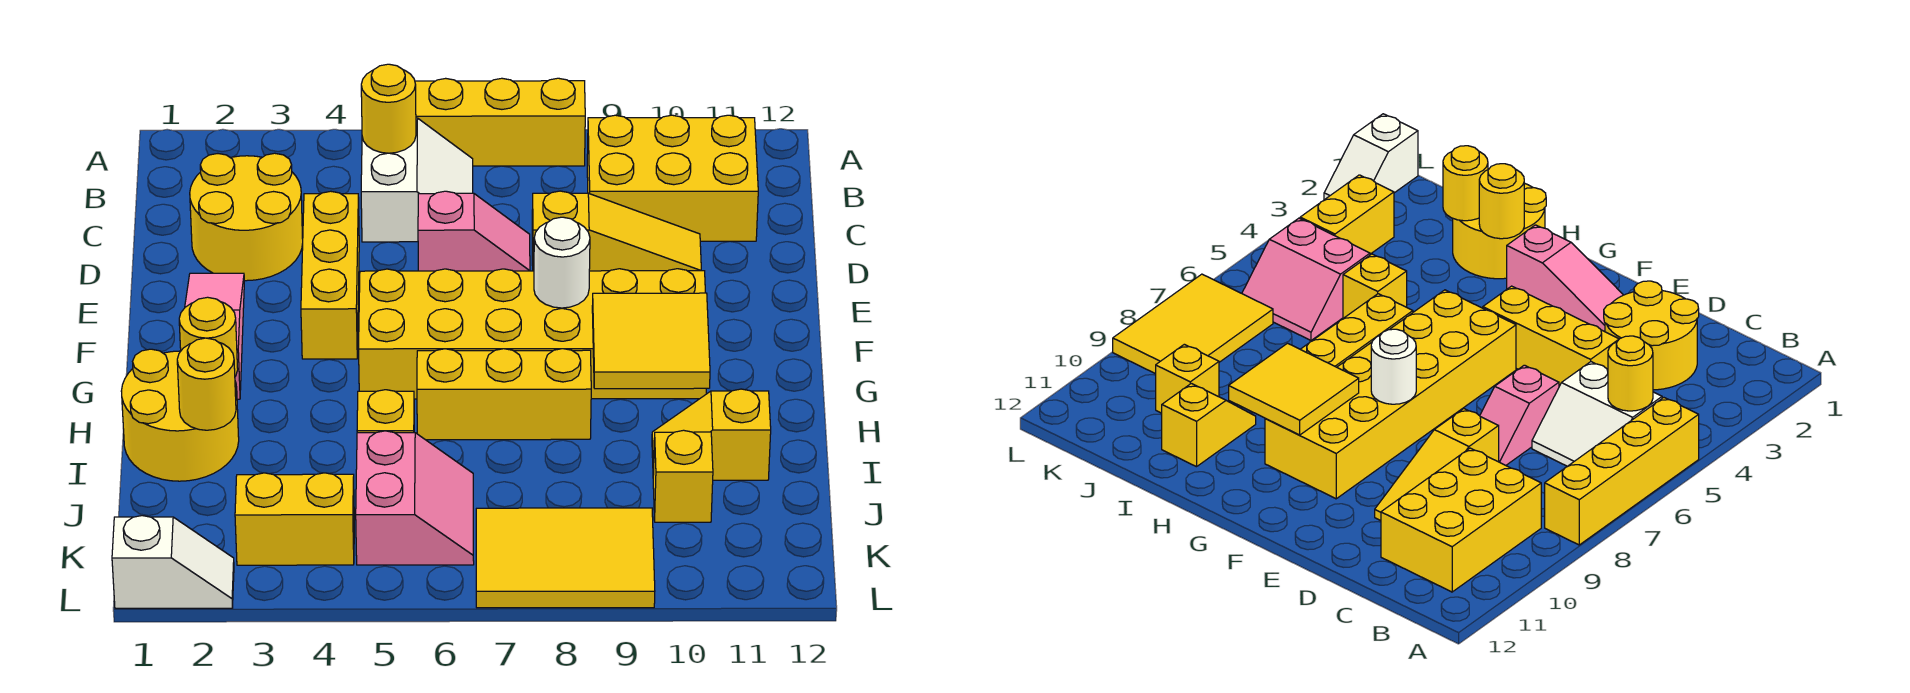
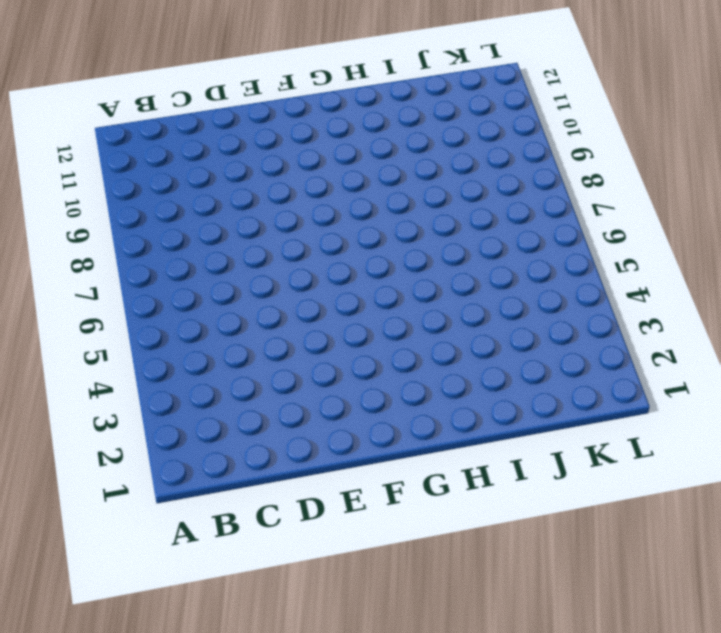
none -> yellow 1x4 brick [415,78,585,166]
none -> white 2x2 slope [361,118,473,242]
none -> yellow 2x3 brick [587,115,758,241]

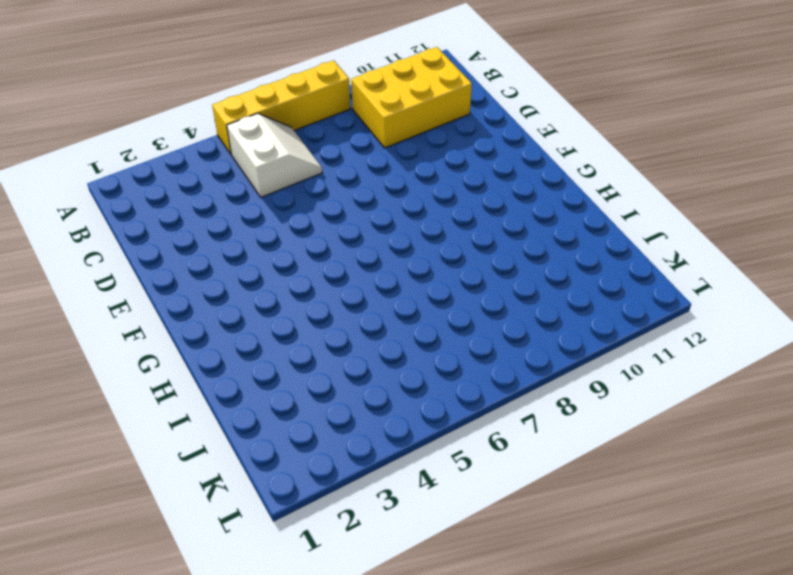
none -> yellow 2x2 round brick [190,153,303,281]
none -> yellow 1x3 brick [301,191,359,359]
none -> pink 1x2 slope [418,191,530,271]

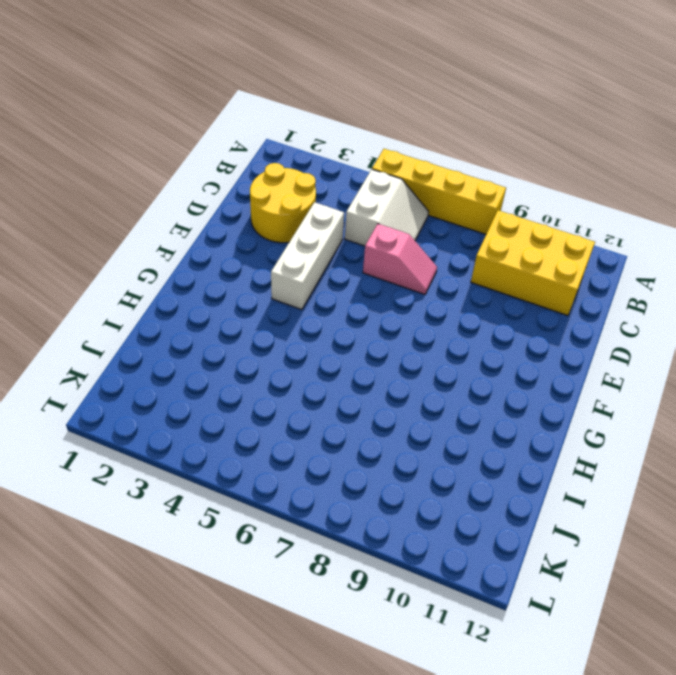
white 1x3 brick [271,202,344,310] -> yellow 1x3 brick [301,191,359,359]
none -> yellow 1x3 slope [532,191,701,271]
none -> pink 1x3 slope [185,273,244,399]
none -> yellow 2x6 brick [359,269,706,399]

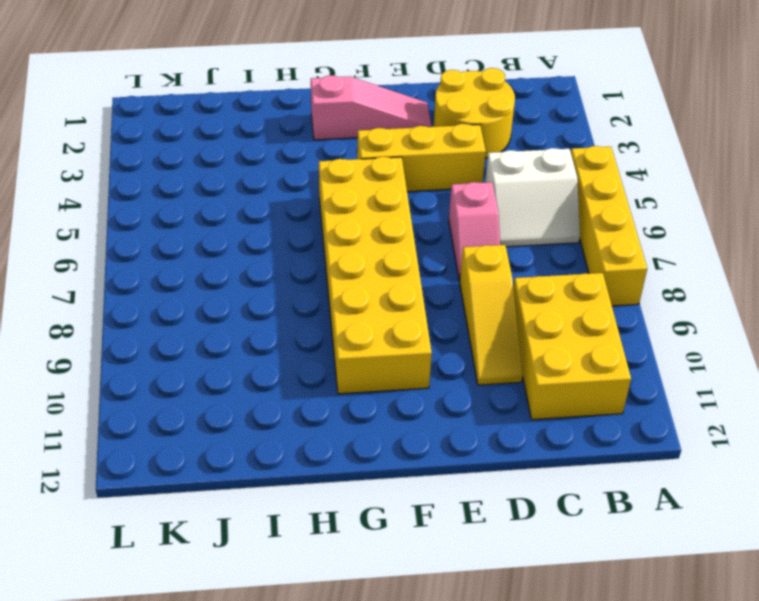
none -> yellow 2x2 round brick [121,349,239,481]
none -> yellow 1x3 brick [417,349,591,440]
none -> yellow 1x1 brick [357,390,414,433]

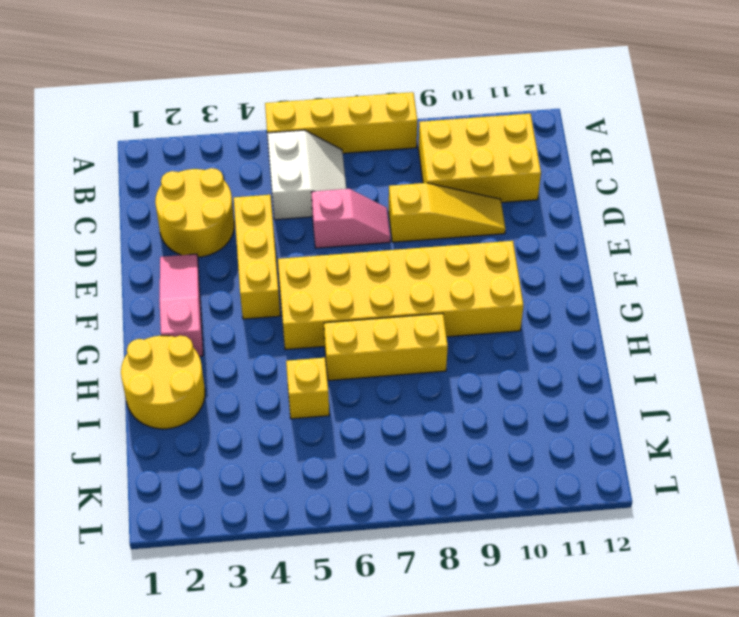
none -> yellow 1x2 slope [652,389,771,480]
none -> pink 2x2 slope [356,431,474,565]
none -> yellow 1x1 brick [653,430,713,522]

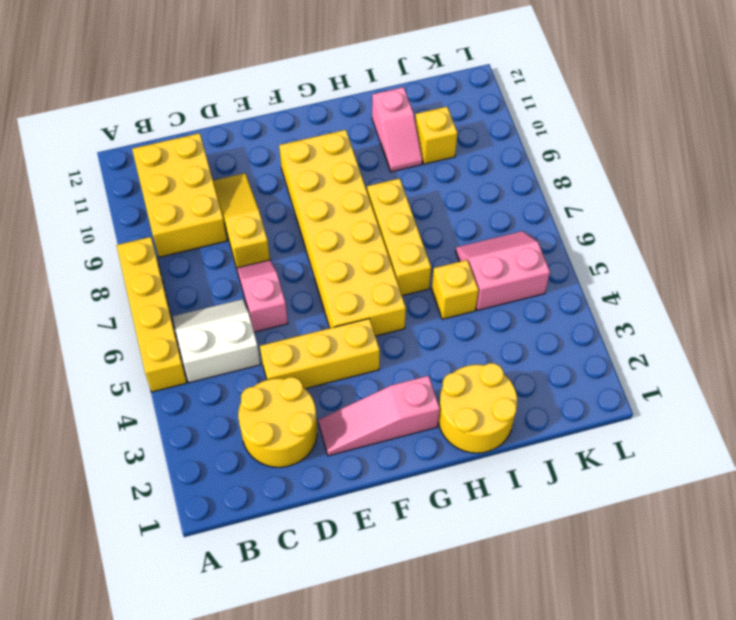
pink 1x2 slope [372,87,422,172] -> yellow 1x2 slope [652,389,771,480]
none -> yellow 1x2 brick [235,473,354,565]
none -> yellow 2x3 tile [476,508,655,608]
none -> white 1x2 slope [112,516,234,608]

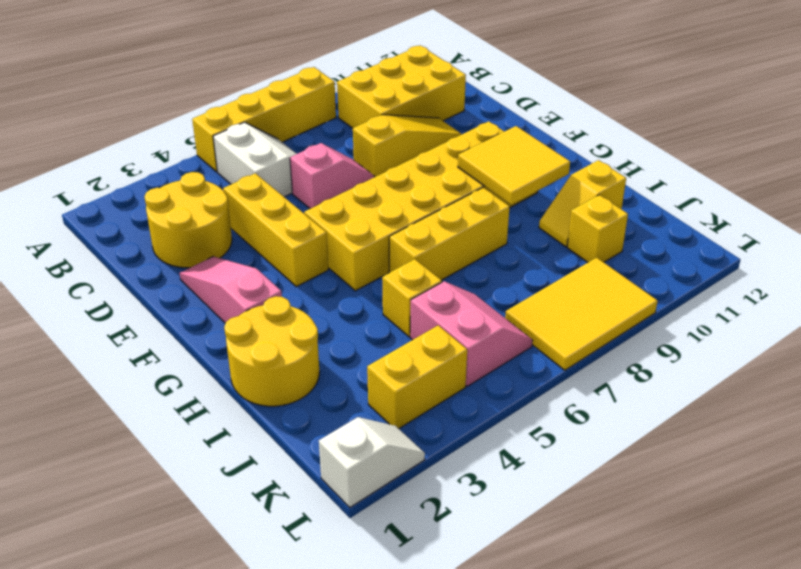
none -> yellow 1x1 round brick [361,64,416,153]
none -> white 1x1 round brick [534,217,590,308]
none -> yellow 1x1 round brick [179,297,238,376]

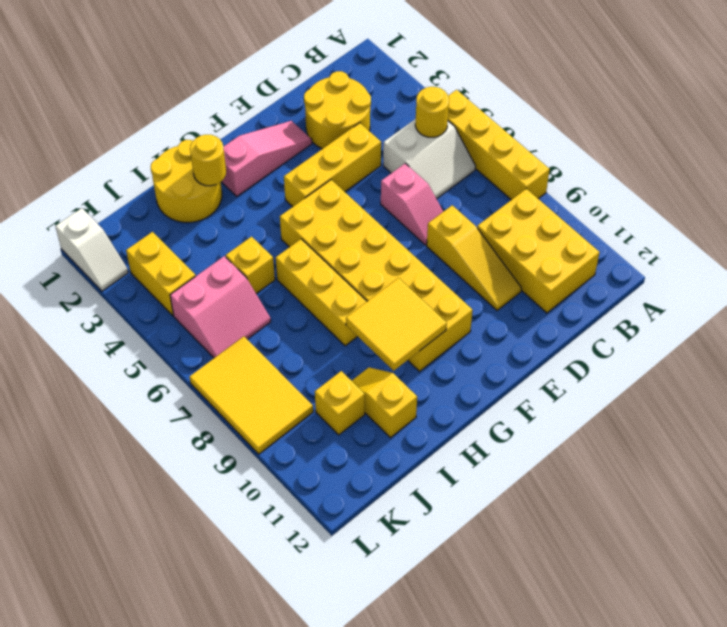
none -> white 1x1 round brick [534,217,590,308]
none -> yellow 1x1 round brick [177,338,236,430]

